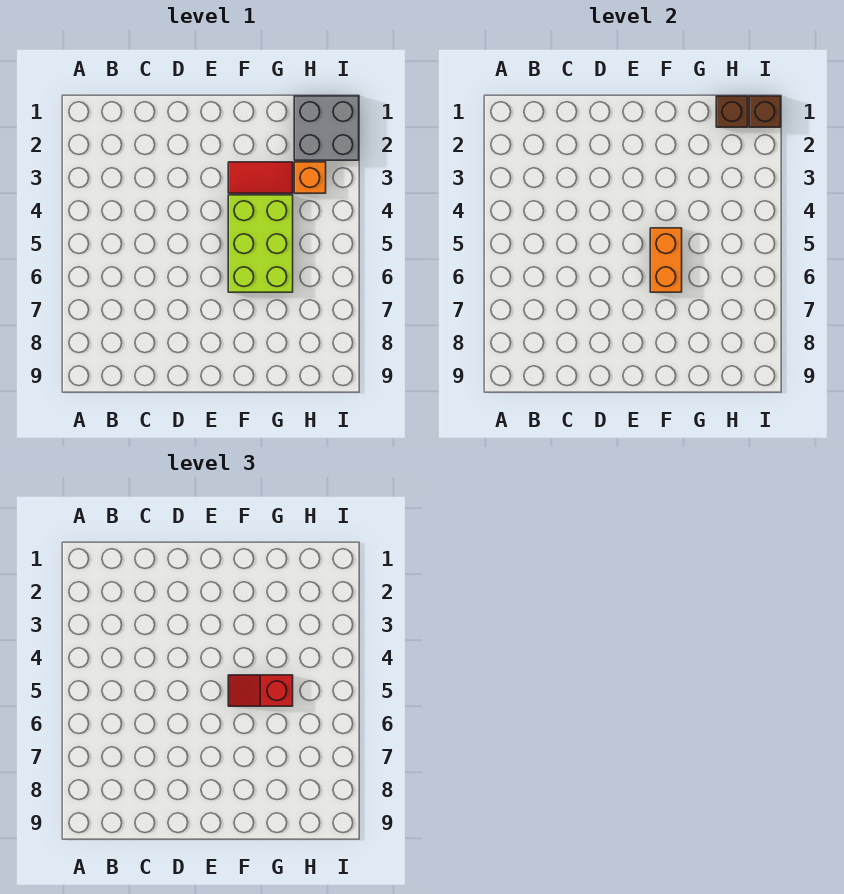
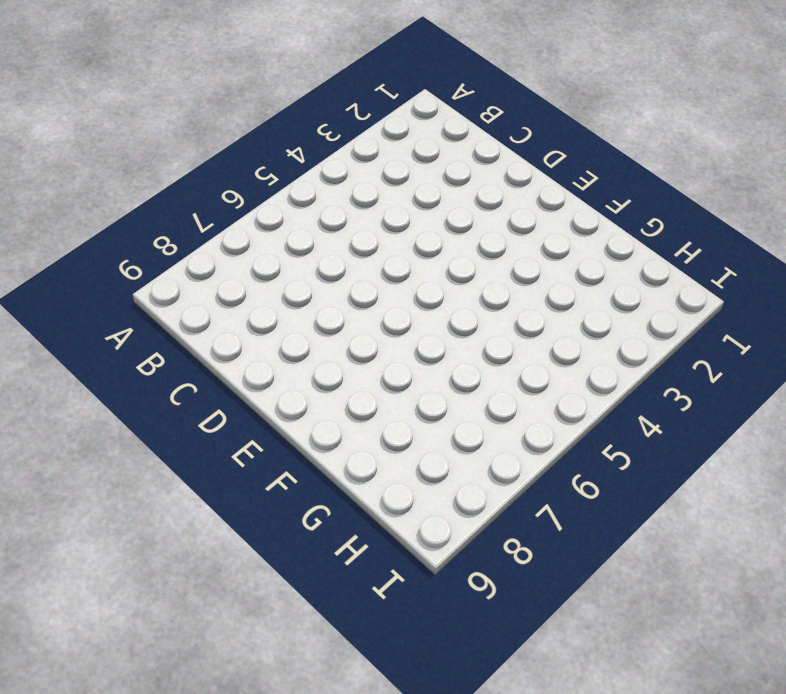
none -> red 1x2 tile [228,162,293,193]
none -> lime 2x3 brick [228,195,293,292]

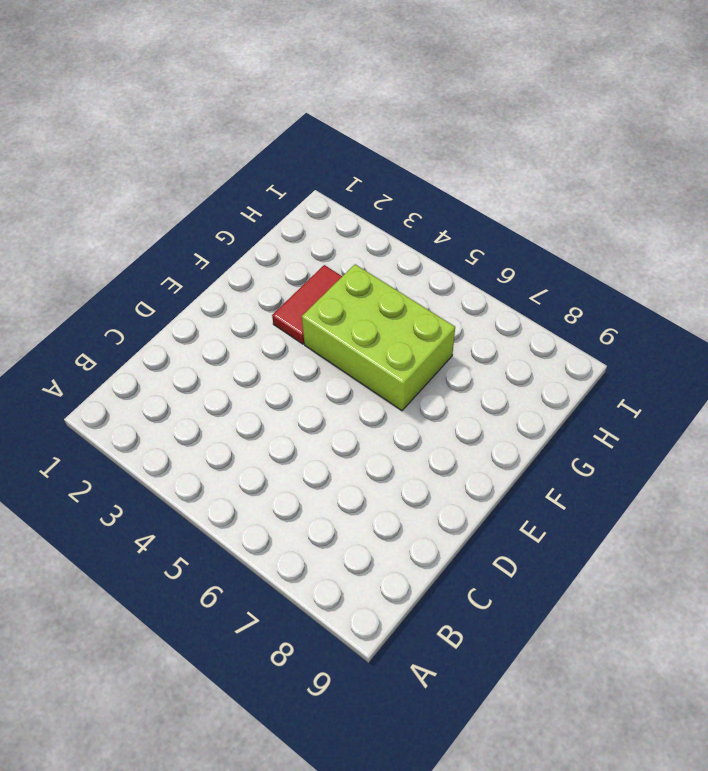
none -> grey 2x2 brick [294,96,359,160]
none -> orange 1x1 brick [294,162,326,193]

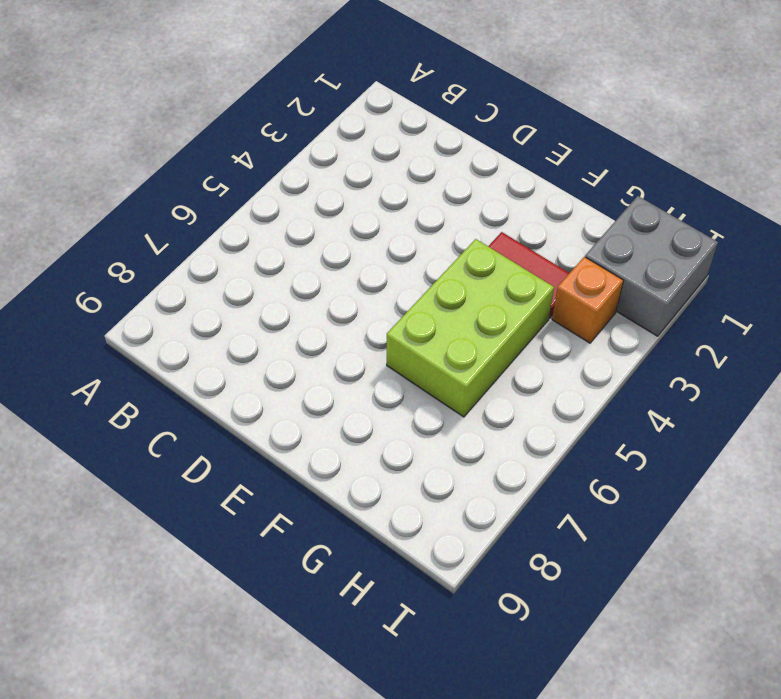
none -> orange 1x2 brick [650,228,682,292]
none -> brown 1x1 brick [716,96,748,127]

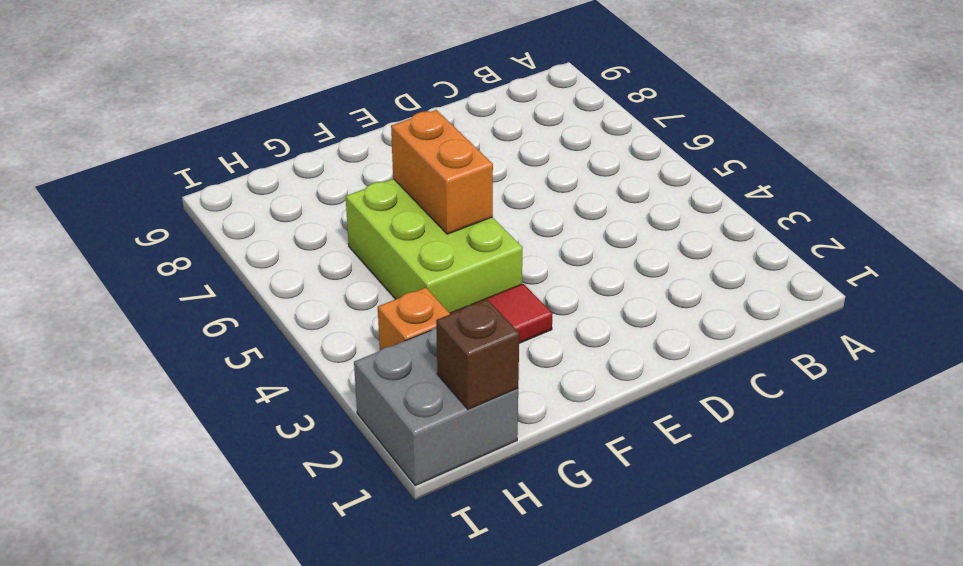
none -> brown 1x1 brick [749,96,781,127]
none -> red 1x2 slope [228,675,293,706]

